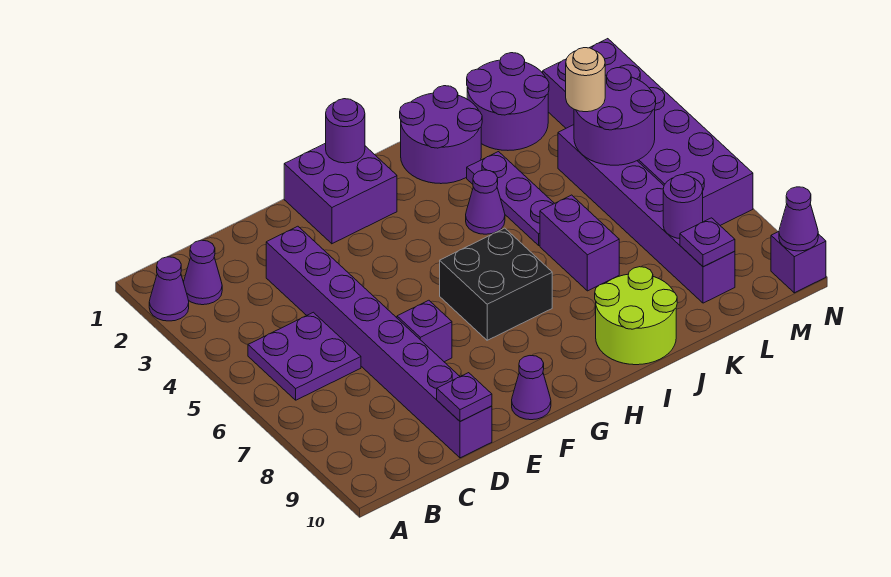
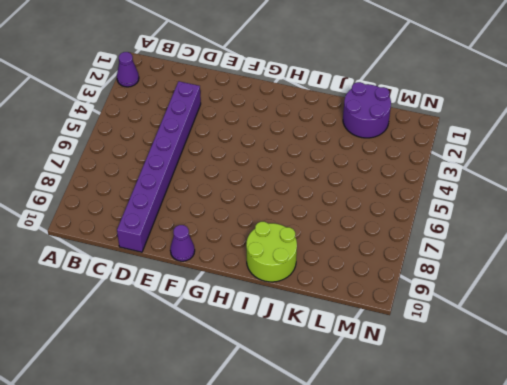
none -> purple 1x1 cone [183,240,222,305]
none -> purple 2x2 plate [248,312,361,400]
none -> purple 1x1 brick [397,300,452,362]

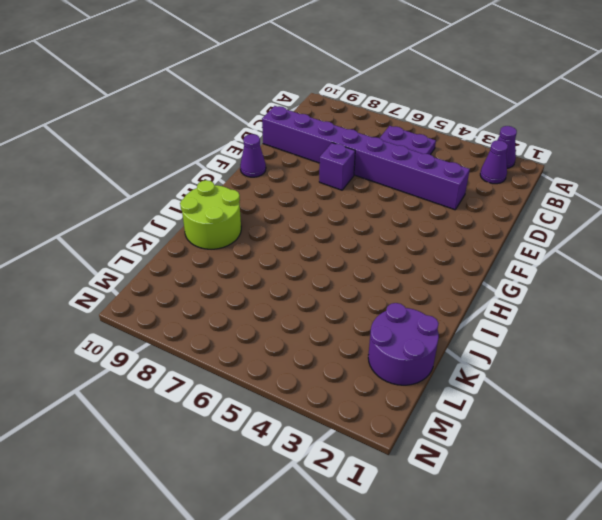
none -> purple 2x2 brick [284,143,397,244]
none -> black 2x2 brick [440,228,552,340]
none -> purple 2x2 round brick [400,86,482,184]

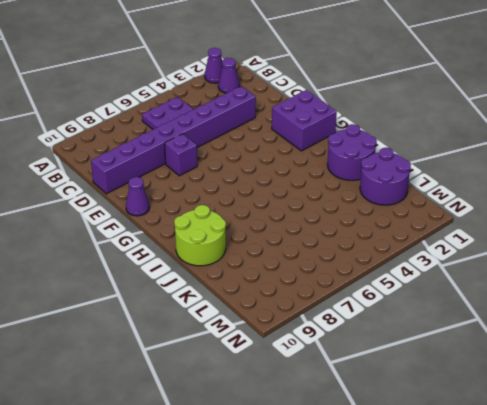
none -> black 2x2 brick [440,228,552,340]
none -> purple 1x1 cone [466,170,505,234]
none -> purple 1x3 plate [467,152,554,245]

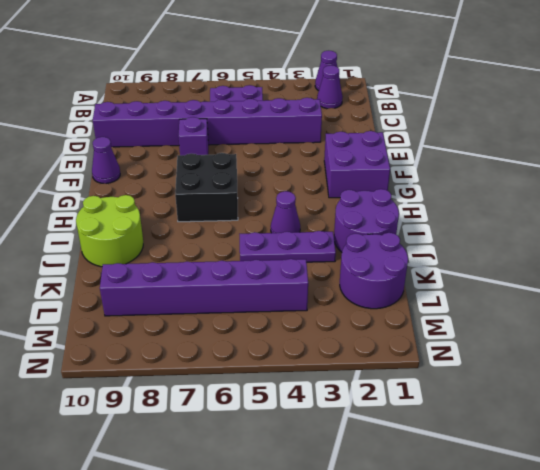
none -> purple 1x2 brick [540,195,619,291]
none -> purple 2x6 brick [543,39,753,225]
none -> purple 1x1 brick [771,232,826,293]

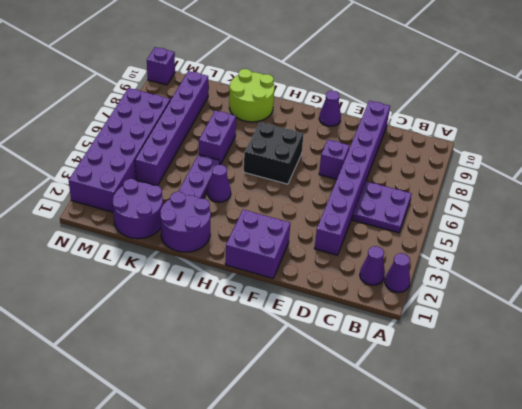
none -> purple 1x1 plate [437,373,492,421]
none -> purple 1x1 round brick [326,99,365,163]
none -> purple 2x2 round brick [574,68,656,165]

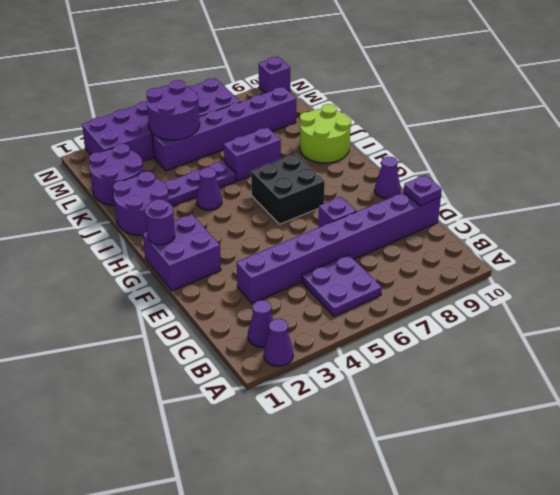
none -> purple 1x1 round brick [663,175,703,239]
none -> purple 1x1 plate [680,218,735,267]
none -> purple 1x1 cone [779,187,818,251]

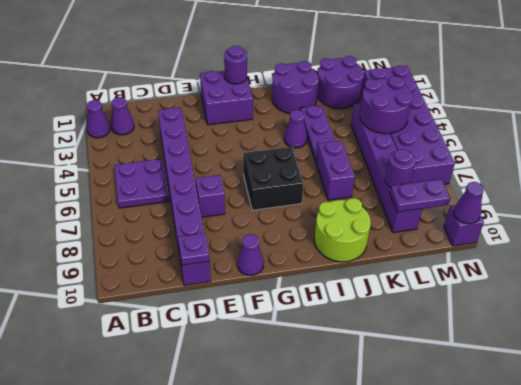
purple 1x2 plate [390,179,450,212] -> purple 1x1 plate [680,218,735,267]
none -> tan 1x1 round brick [566,48,605,112]

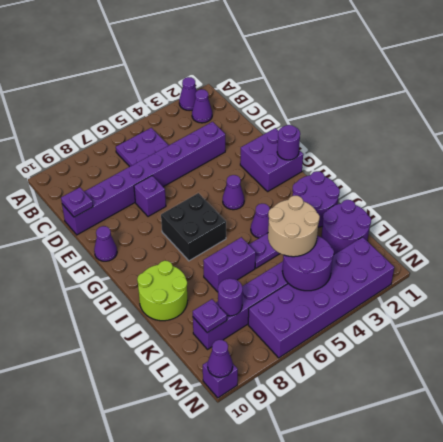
purple 1x1 cone [223,175,244,210] -> none
tan 2x2 round brick [268,196,320,257] -> tan 1x1 round brick [566,48,605,112]

